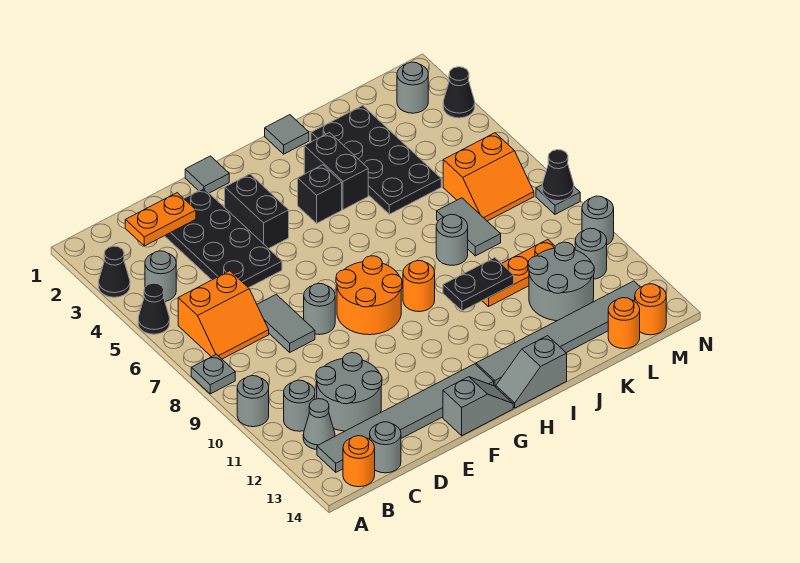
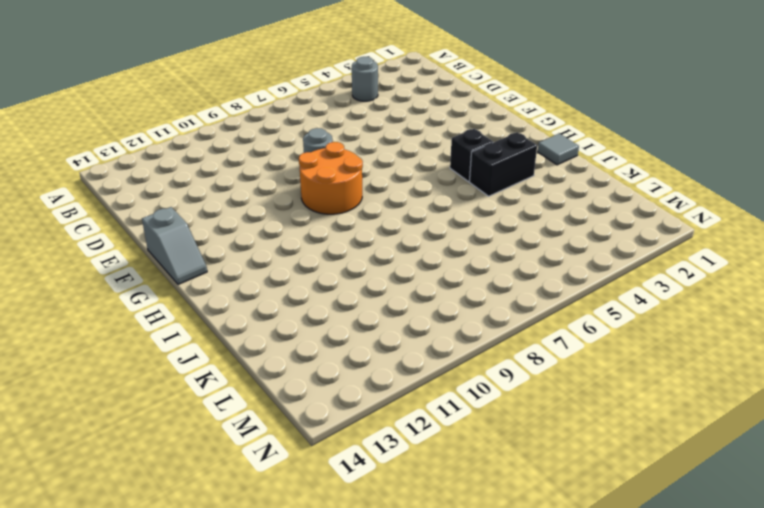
none -> black 1x1 cone [99,246,130,297]
none -> black 1x1 cone [138,283,170,334]
none -> grey 1x1 plate [191,354,235,394]
none -> grey 1x1 round brick [237,376,269,427]

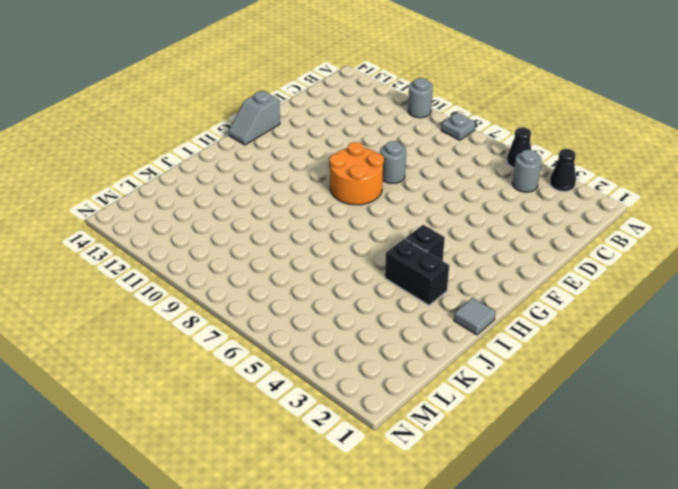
none -> orange 2x2 slope [178,271,269,359]
none -> grey 1x1 round brick [284,380,315,431]
none -> grey 1x1 cone [303,399,335,450]
none -> grey 1x6 tile [317,364,494,472]

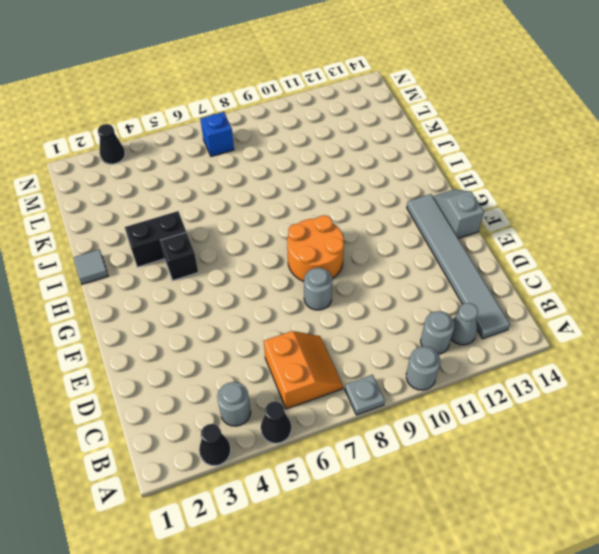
blue 1x1 brick [200,112,234,156] -> orange 2x2 slope [443,133,534,221]
none -> orange 1x1 round brick [343,436,375,487]
none -> grey 2x2 round brick [316,353,382,431]
none -> grey 1x1 round brick [370,422,401,473]
none -> black 2x4 plate [165,188,282,288]

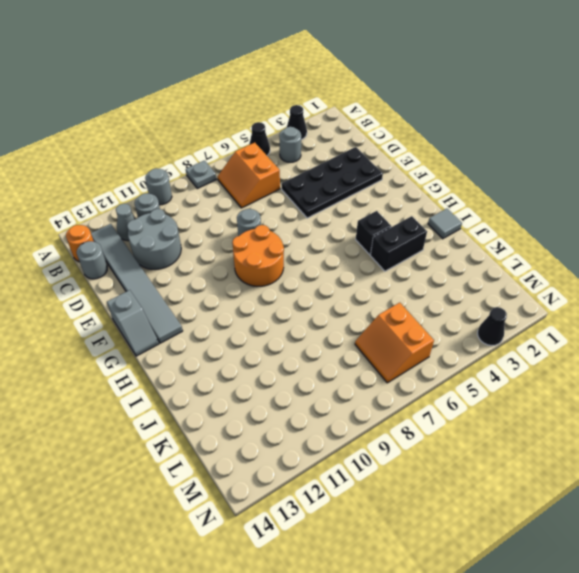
none -> grey 1x2 tile [257,294,315,352]
none -> grey 1x1 tile [185,156,229,193]
none -> black 1x2 brick [225,174,289,249]
none -> orange 1x1 round brick [403,261,435,312]

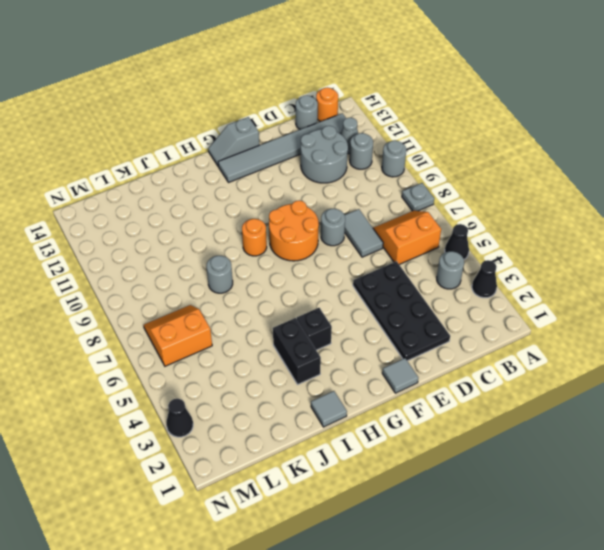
none -> black 1x2 brick [225,174,289,249]
none -> grey 1x6 tile [476,281,640,387]
none -> grey 1x2 slope [496,336,567,408]
none -> black 2x4 plate [311,106,441,214]

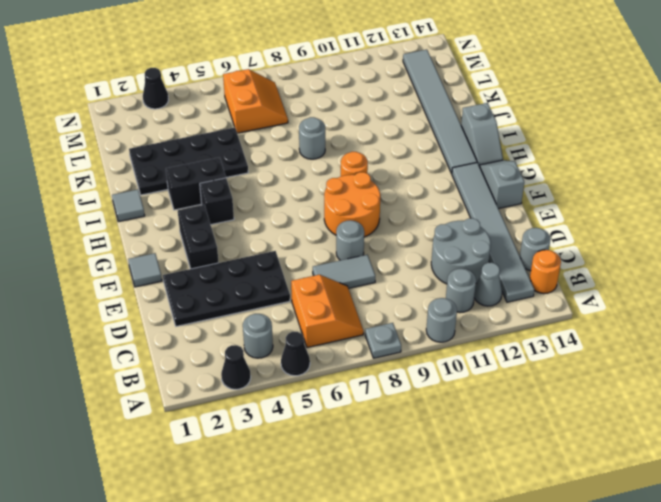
black 1x2 brick [178,205,219,269] -> black 1x2 brick turned to [225,174,289,249]
none -> orange 1x3 plate [482,240,555,307]
none -> grey 1x2 tile [437,198,501,256]
none -> grey 2x2 round brick [528,242,594,321]
none -> orange 1x1 round brick [608,298,640,349]

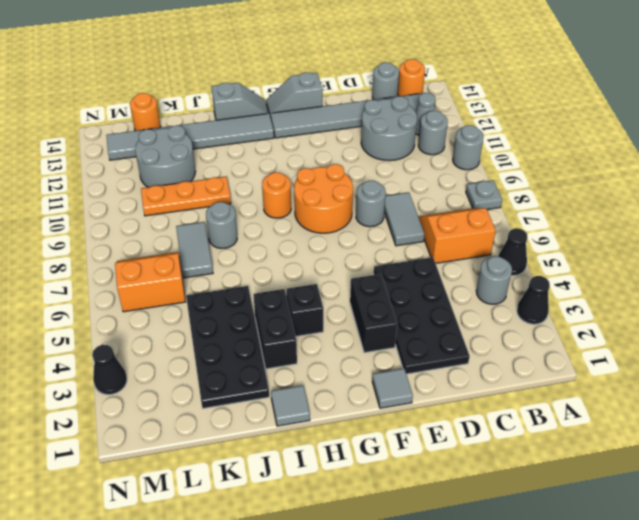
none -> grey 1x1 round brick [397,62,428,113]
none -> grey 1x1 round brick [575,228,607,279]
none -> orange 1x1 round brick [635,284,666,335]
none -> grey 1x1 plate [536,185,580,214]

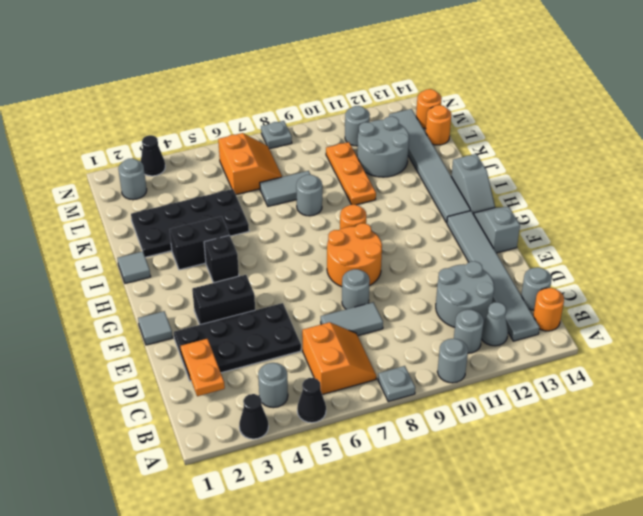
none -> grey 1x1 round brick [582,196,614,245]
none -> black 1x2 plate [443,258,514,311]
none -> black 1x1 cone [542,150,574,201]

